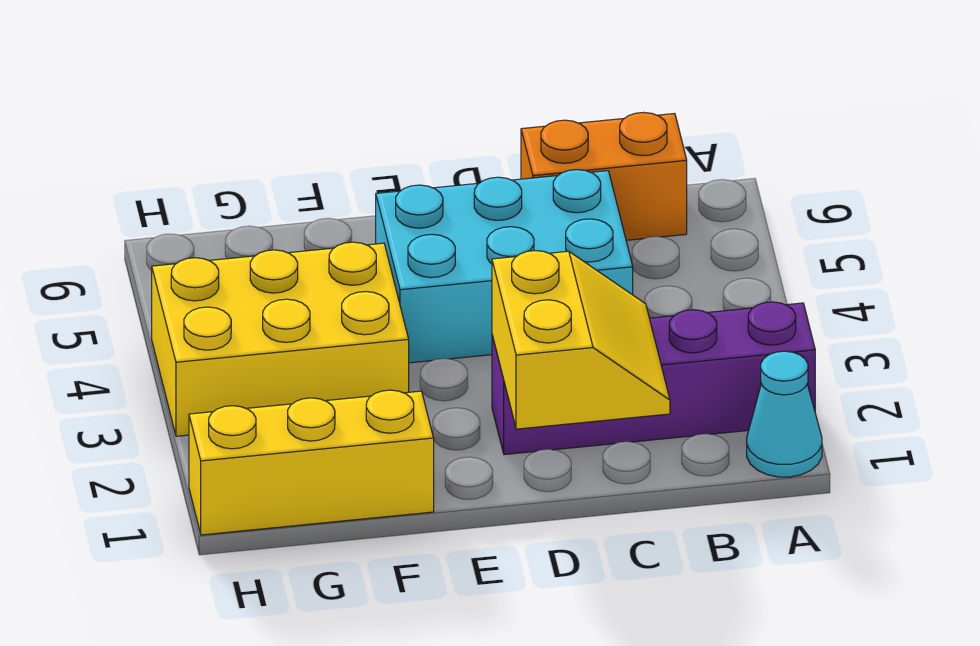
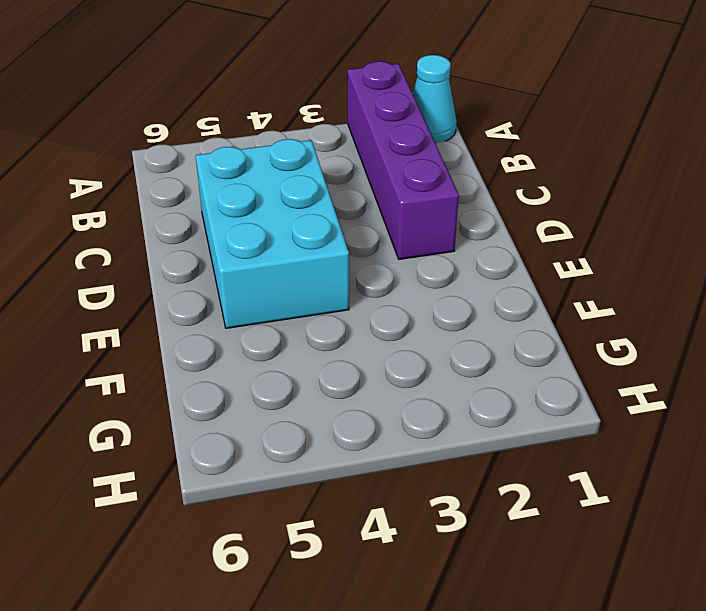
none -> orange 1x2 brick [521,112,687,240]
none -> yellow 1x3 brick [189,390,434,535]

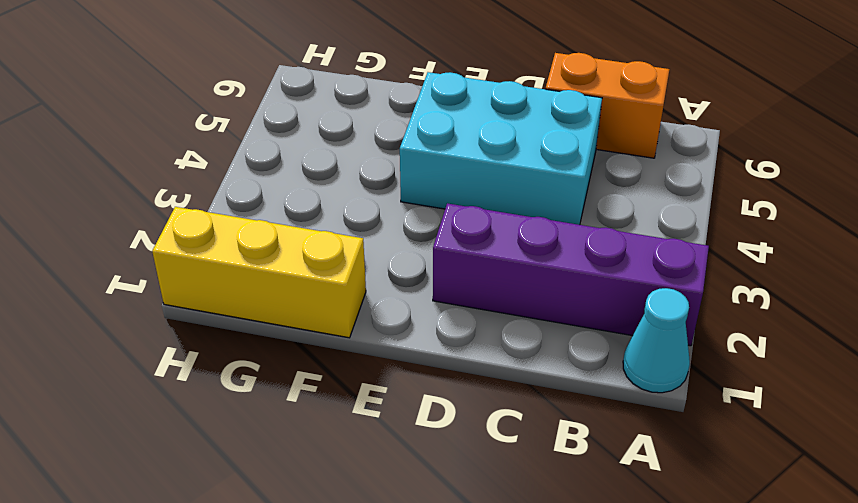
none -> yellow 2x3 brick [152,242,409,436]
none -> yellow 2x2 slope [492,251,670,429]

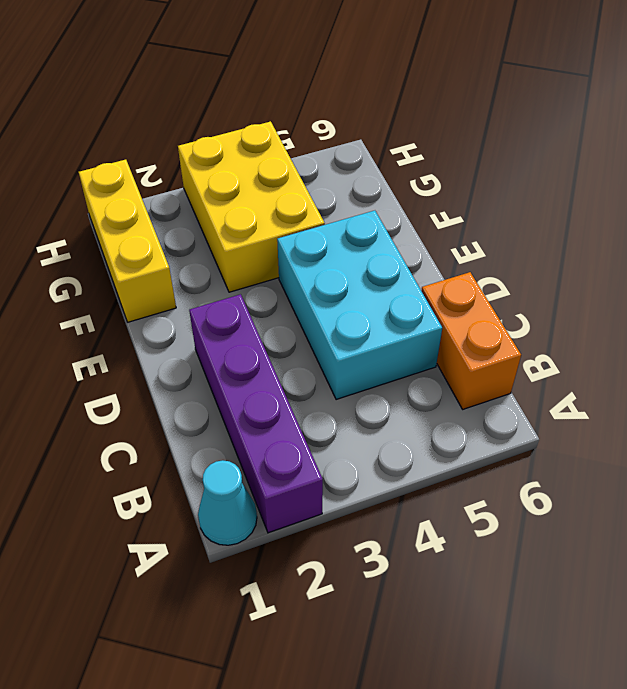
none -> yellow 2x2 slope [492,251,670,429]

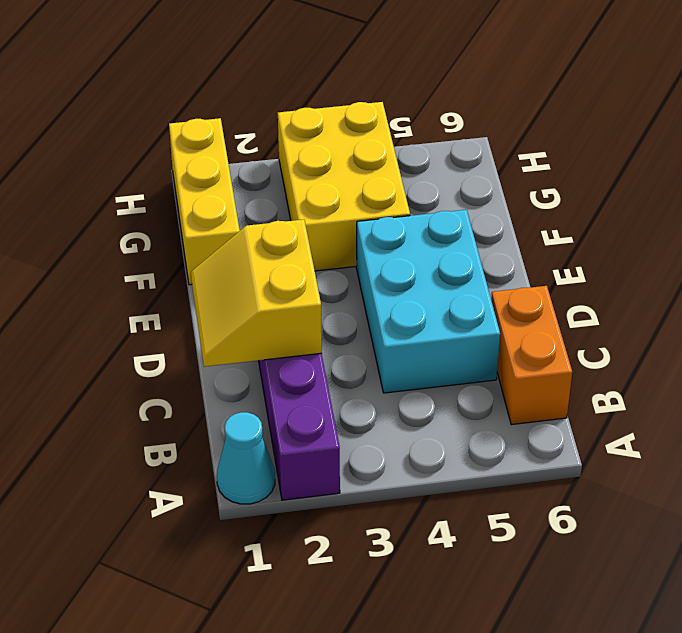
yellow 2x2 slope [191,219,322,367] -> yellow 2x2 slope turned to [492,251,670,429]

